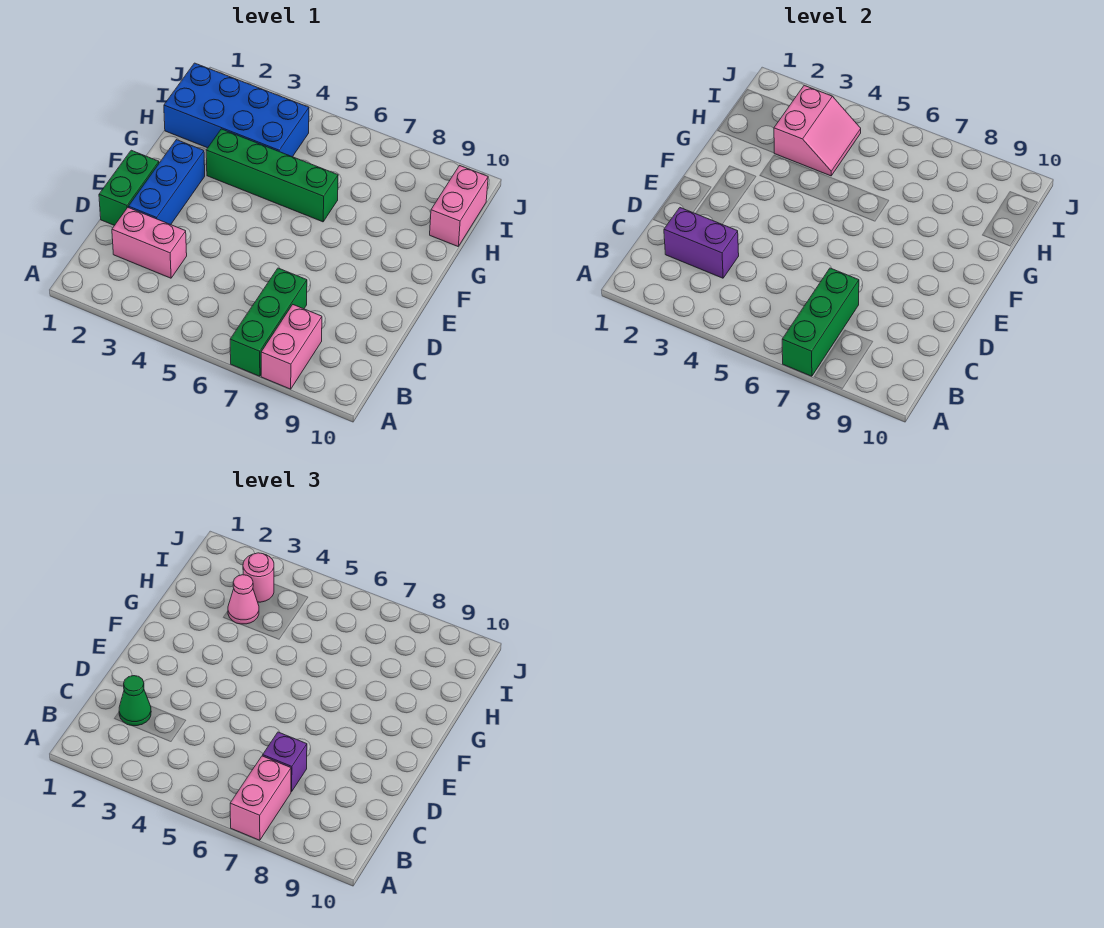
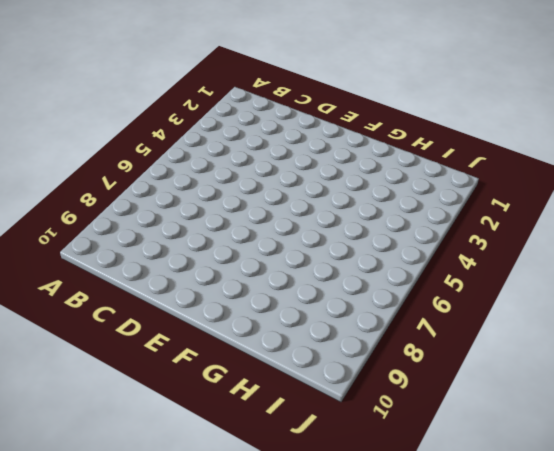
none -> green 1x3 brick [230,268,307,376]
none -> pink 1x2 brick [261,305,322,389]
none -> pink 1x2 brick [112,207,187,278]

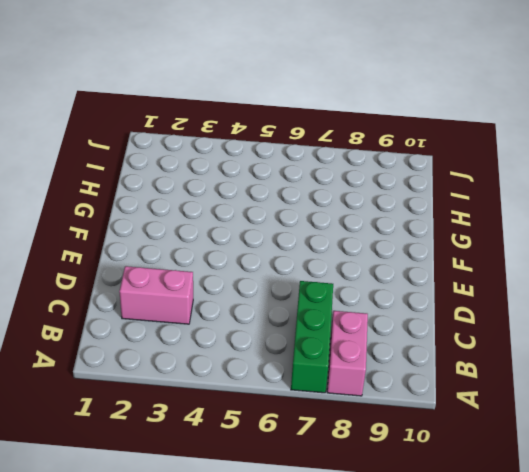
none -> green 1x2 brick [99,150,159,226]
none -> blue 1x3 brick [129,140,205,225]
none -> green 1x4 brick [206,129,338,222]

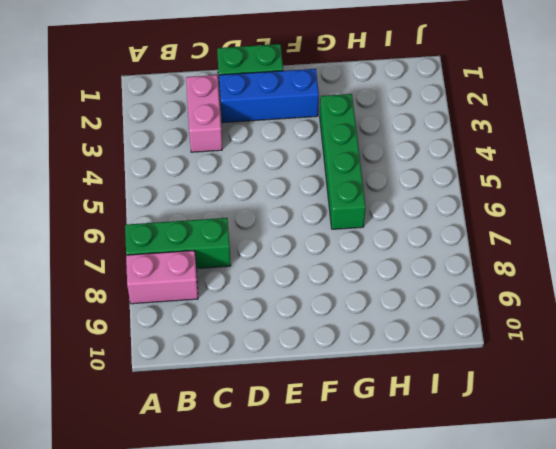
none -> blue 2x4 brick [164,63,309,157]
none -> pink 1x2 brick [430,166,488,246]
none -> green 1x3 brick [782,268,859,376]

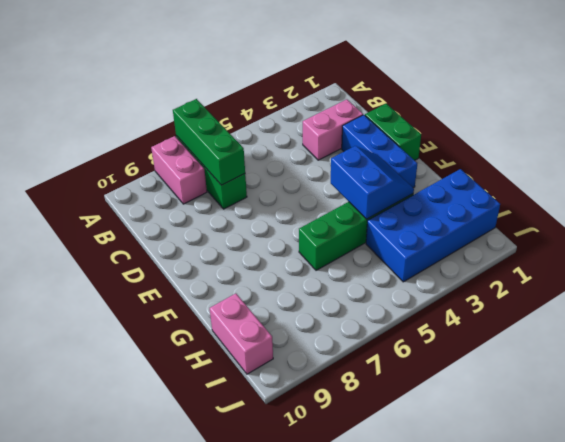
blue 2x2 slope [331,146,414,219] -> none
none -> purple 1x2 brick [664,208,739,278]
none -> pink 2x2 slope [774,85,861,176]
none -> pink 1x2 brick [230,756,291,840]

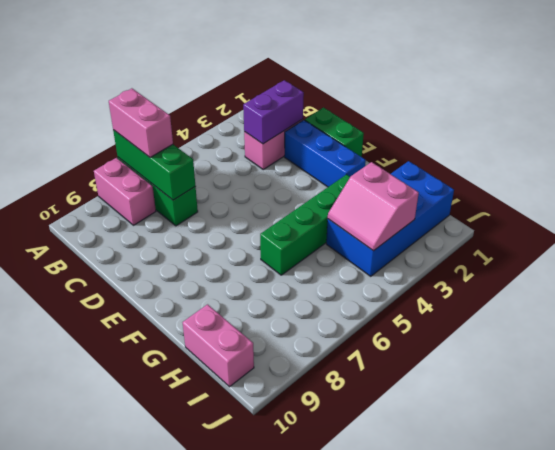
none -> green 1x1 cone [119,676,151,726]
none -> purple 1x1 brick [263,732,307,792]
none -> pink 1x1 cone [228,575,259,624]

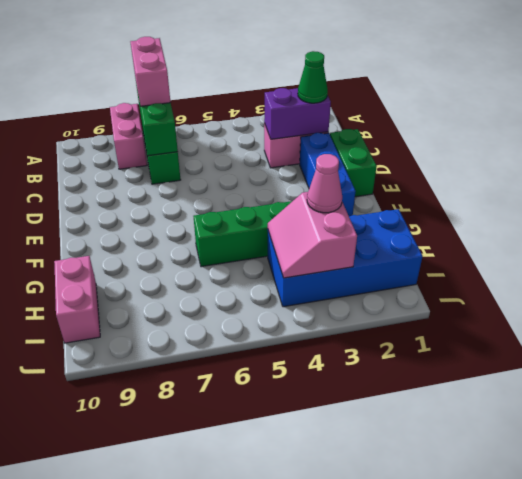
none -> purple 1x1 brick [263,732,307,792]
none -> pink 1x1 round brick [243,553,274,602]

